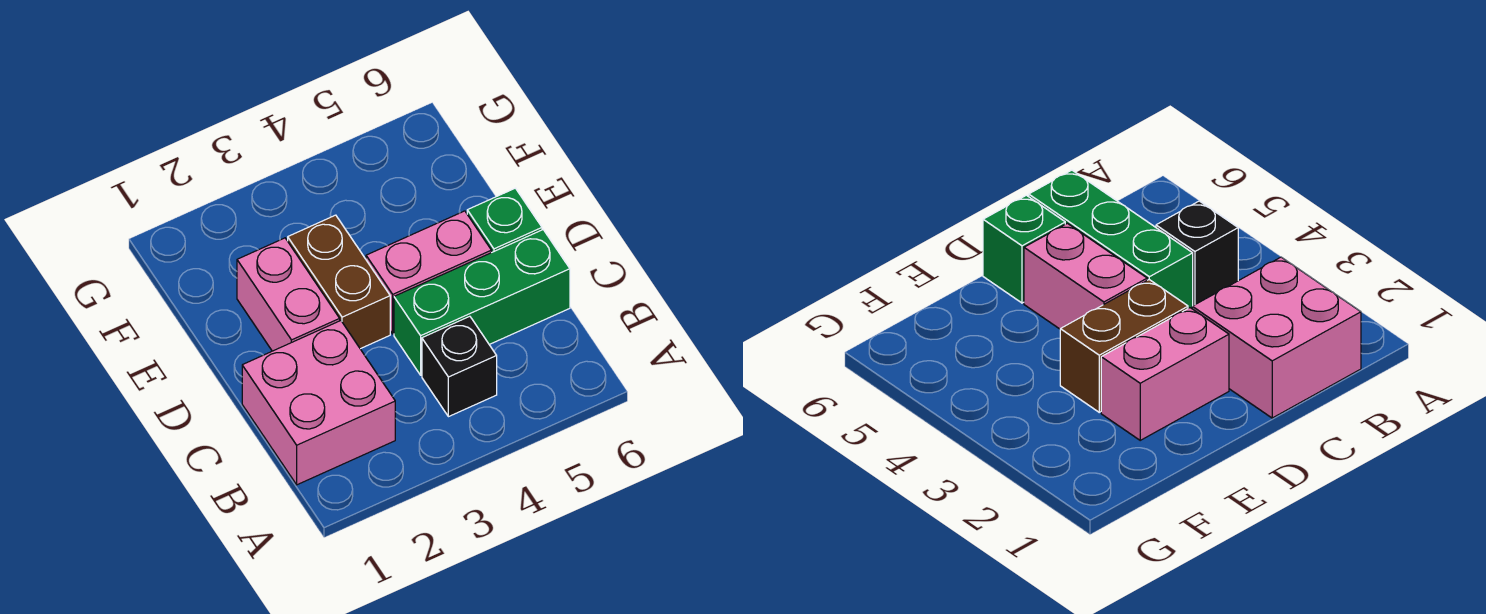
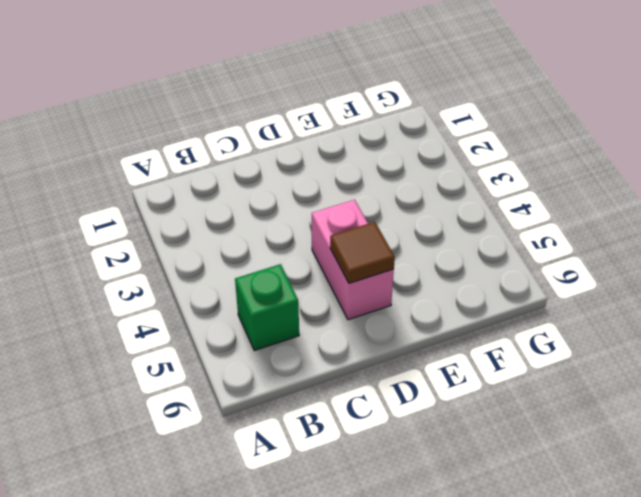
green 1x1 brick [235,264,299,351] -> green 1x1 brick moved to [467,188,542,253]
brown 1x1 tile [330,222,395,283] -> none
none -> pink 2x2 brick [242,321,395,485]
none -> black 1x1 brick [422,316,497,417]

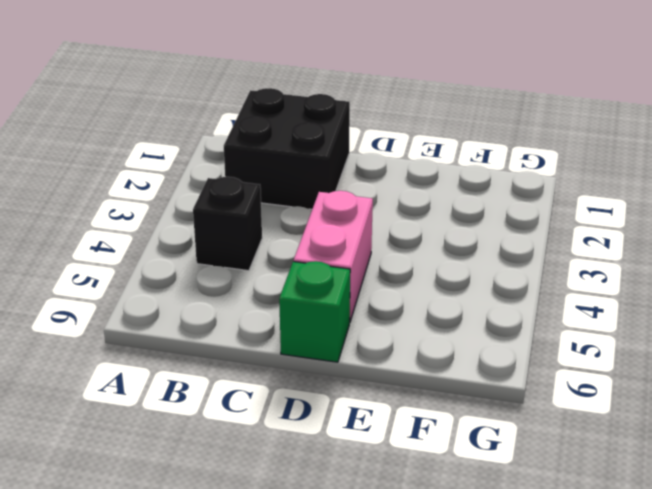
black 2x2 brick [224,88,350,209] -> pink 2x2 brick [242,321,395,485]
none -> green 1x3 brick [394,230,570,375]
none -> pink 1x2 brick [237,238,340,351]

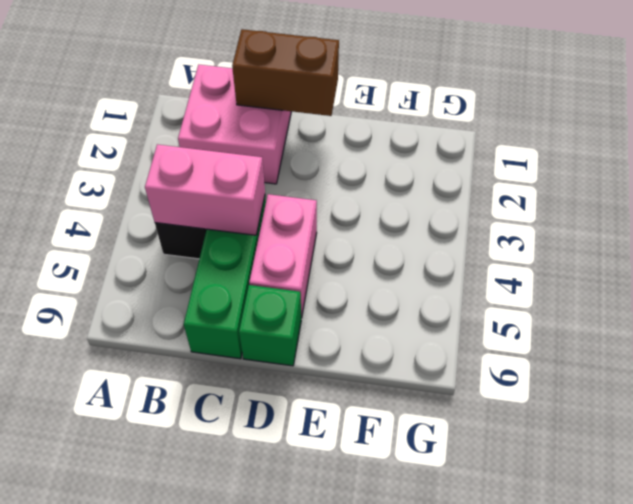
pink 1x2 brick [145,144,265,235] -> pink 1x2 brick moved to [237,238,340,351]
brown 1x2 brick [232,29,339,116] -> brown 1x2 brick moved to [288,215,390,349]

